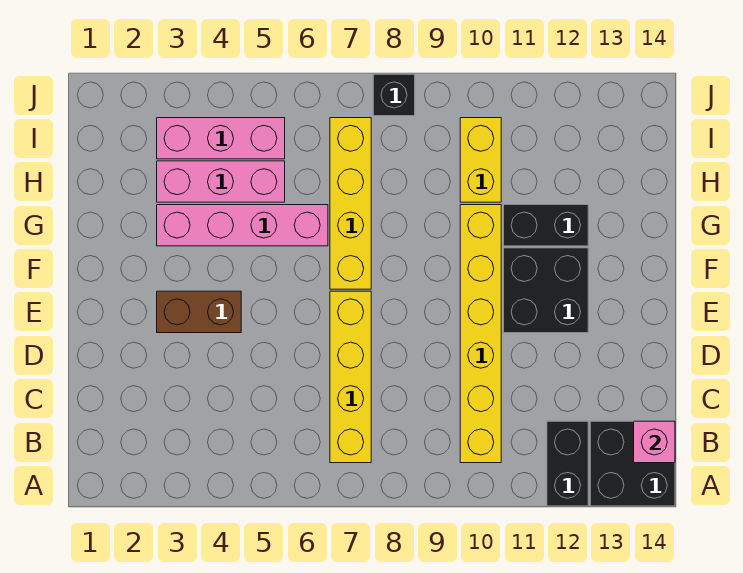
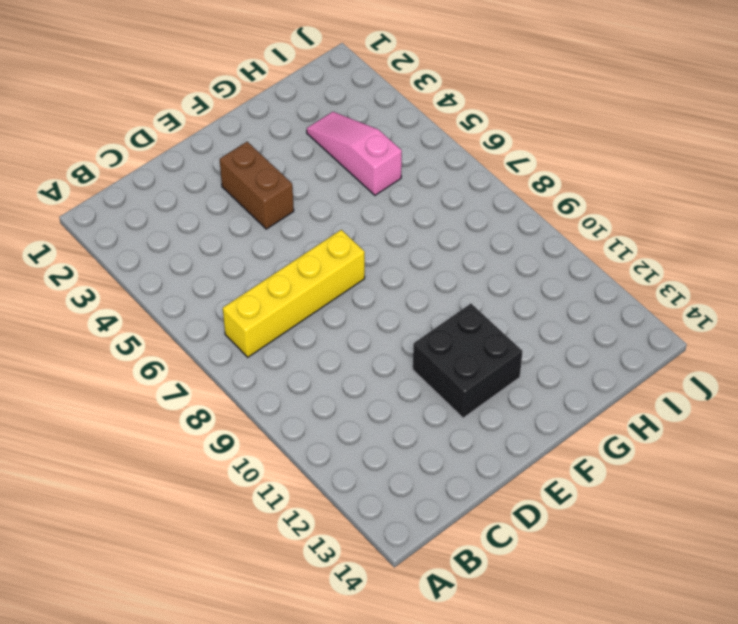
pink 1x3 slope [307,112,402,195] -> pink 1x3 brick [157,161,285,202]
none -> black 1x2 brick [547,421,588,506]
none -> black 2x2 brick [590,421,675,506]
none -> yellow 1x6 brick [460,205,501,463]

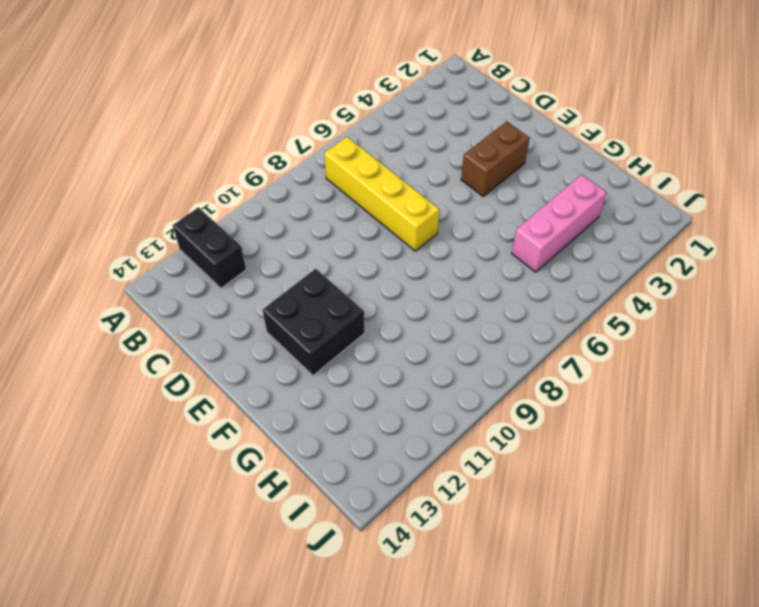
none -> black 2x2 brick [590,421,675,506]
none -> yellow 1x6 brick [460,205,501,463]
none -> yellow 1x4 brick [330,118,371,289]

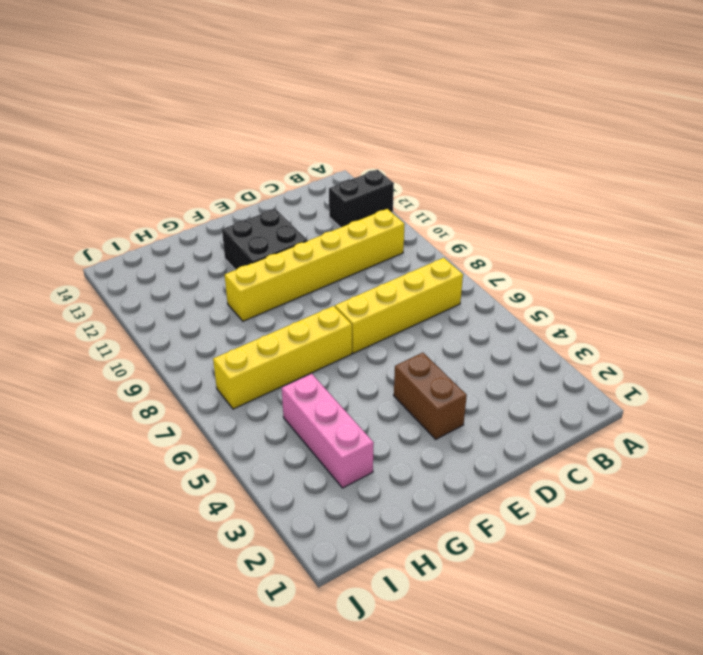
none -> black 2x2 brick [590,421,675,506]
none -> pink 1x4 brick [157,205,328,246]
none -> black 1x2 brick [504,205,588,246]

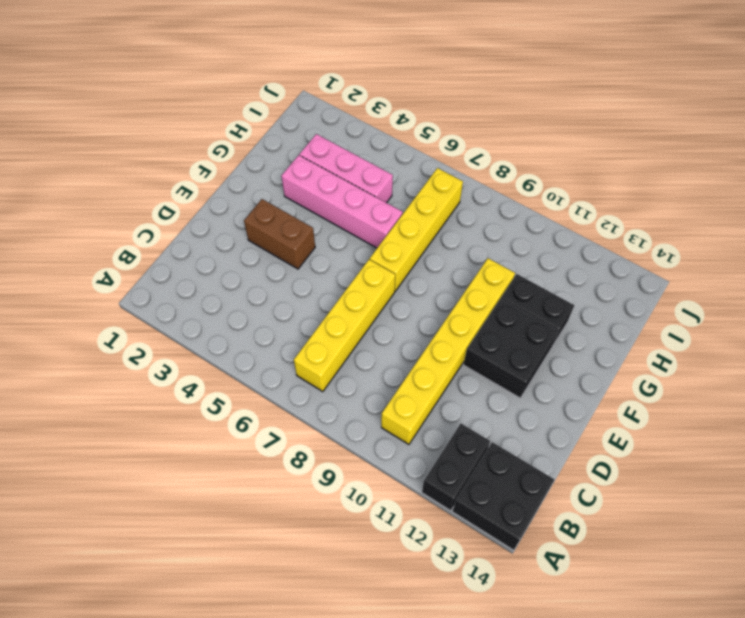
none -> yellow 1x2 brick [460,118,501,202]
none -> pink 1x3 brick [157,118,285,159]
none -> black 1x1 brick [373,74,415,116]

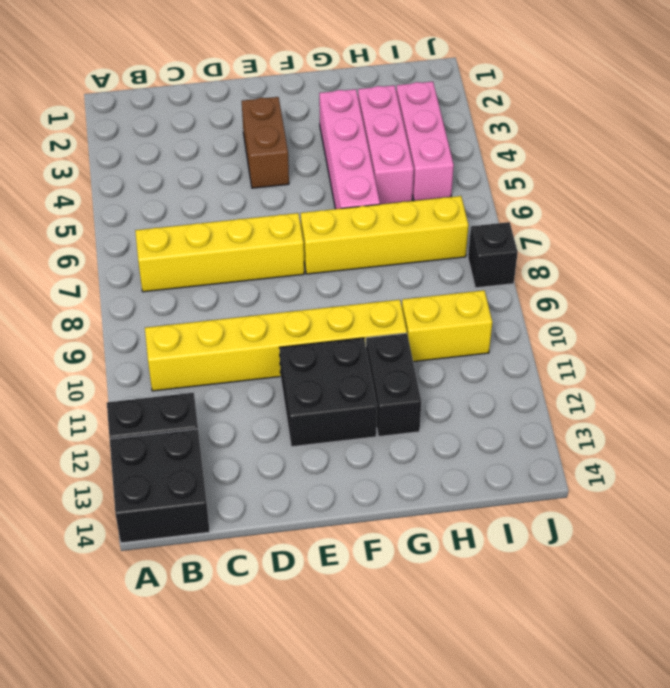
none -> pink 1x1 brick [634,421,675,463]

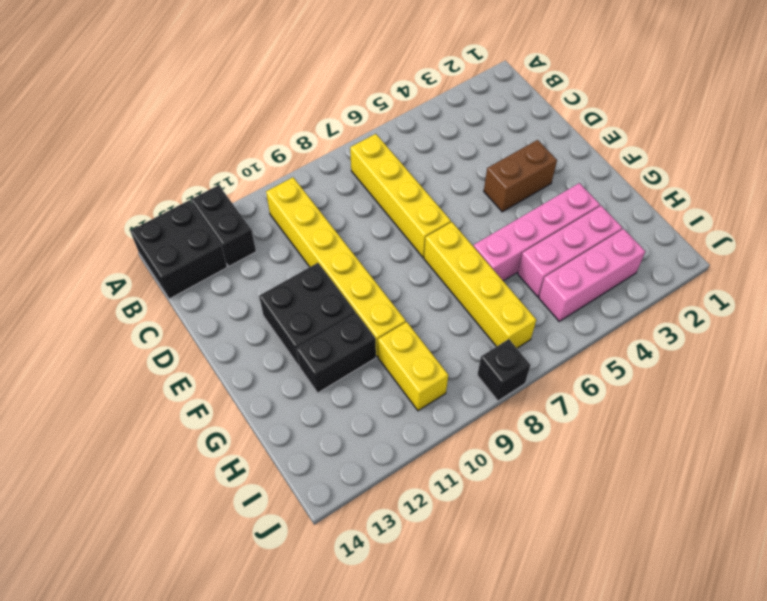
none -> pink 1x1 brick [634,421,675,463]

